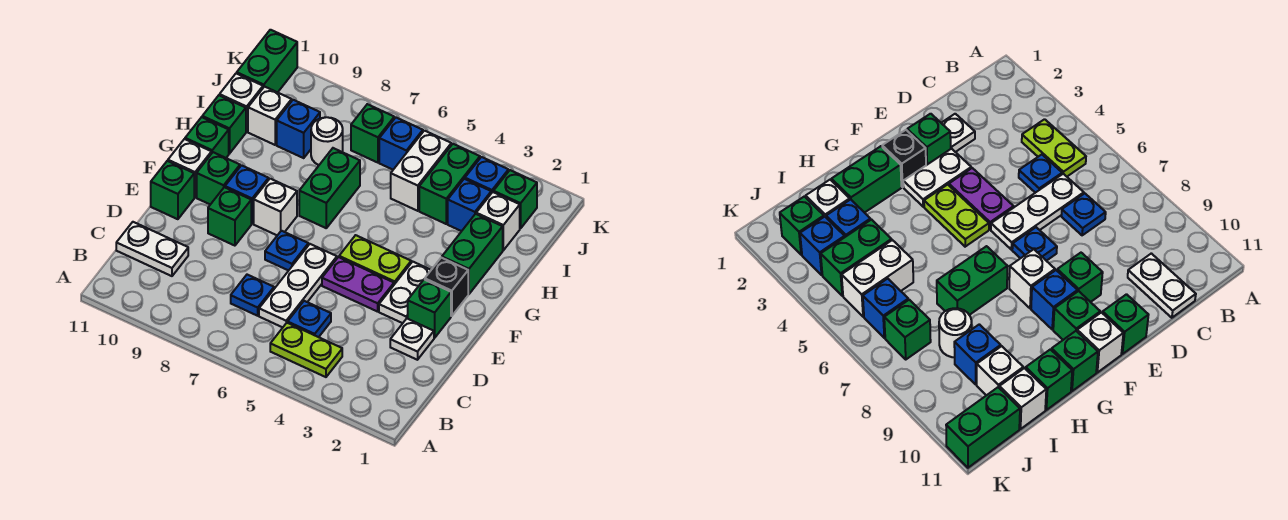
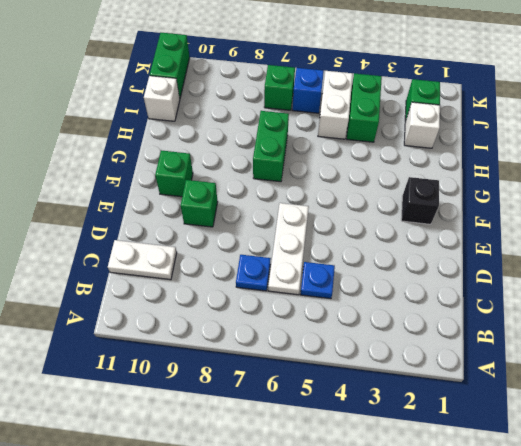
none -> lime 1x2 plate [270,323,342,377]
none -> white 1x1 plate [390,319,434,360]
none -> green 1x1 brick [408,279,451,338]
none -> white 1x2 plate [379,262,431,323]

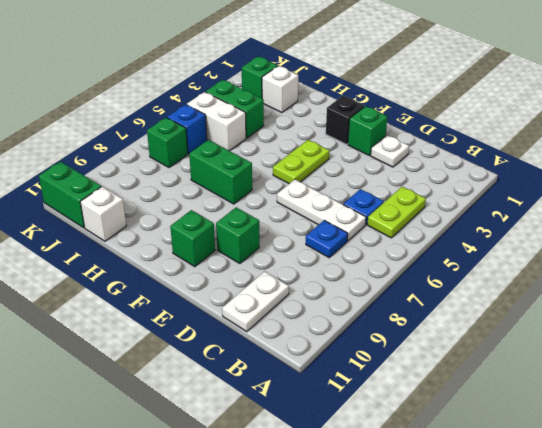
none -> white 1x2 plate [379,262,431,323]
none -> purple 1x2 plate [322,257,394,312]
none -> blue 1x1 plate [265,231,308,271]
none -> green 1x1 brick [151,161,194,219]

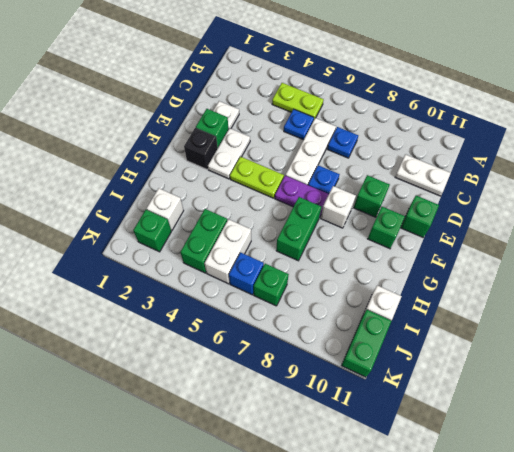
purple 1x2 plate [275,175,329,216] -> purple 1x2 plate moved to [322,257,394,312]
none -> blue 1x1 brick [225,165,269,224]
none -> white 1x1 brick [168,139,211,197]
none -> green 1x2 brick [442,214,503,294]
none -> green 1x1 brick [185,117,229,158]

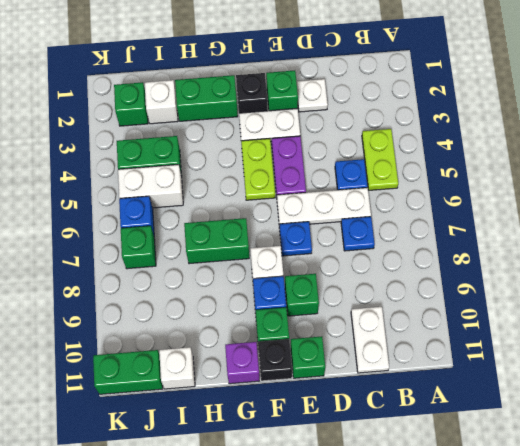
black 1x1 brick [258,339,292,381] -> white 1x1 brick [168,139,211,197]
purple 1x1 brick [225,342,260,384] -> green 1x1 brick [185,117,229,158]
none -> green 1x1 brick [202,95,246,154]
none -> blue 1x1 brick [448,179,491,231]
none -> white 1x1 round brick [311,117,343,165]
none -> blue 1x1 brick [277,100,320,158]

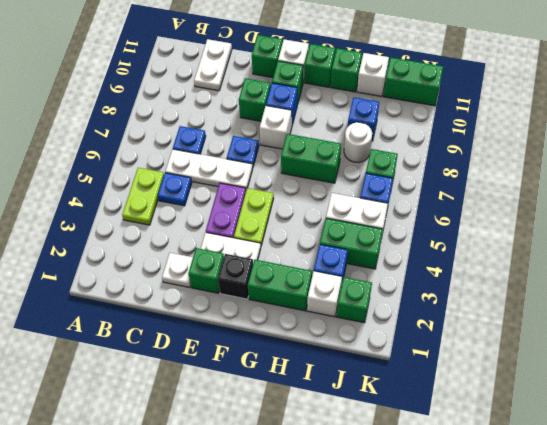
none -> white 1x1 brick [248,87,292,145]
none -> blue 1x1 brick [465,157,508,193]

